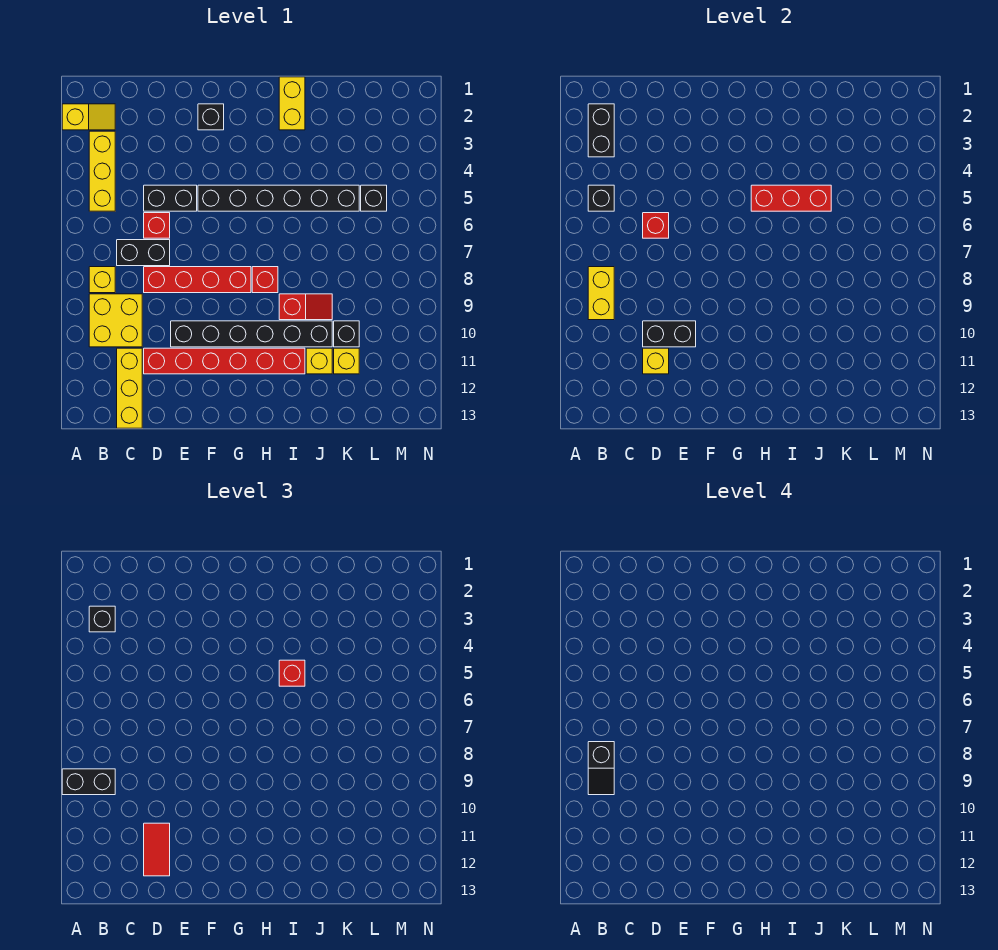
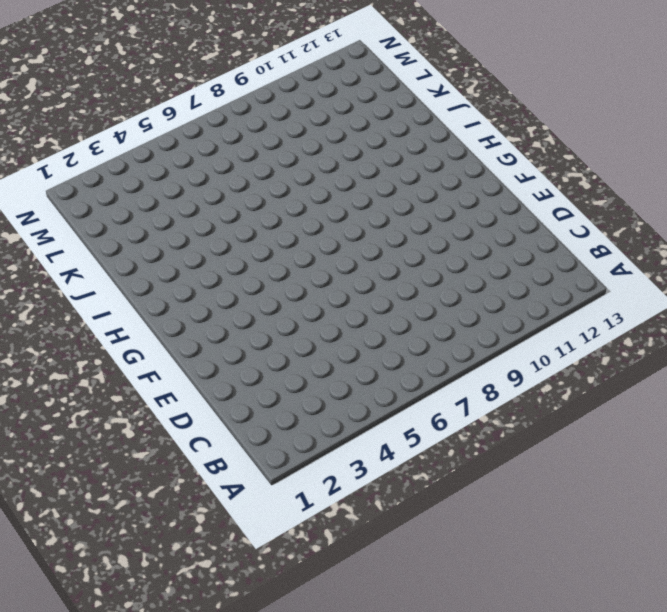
none -> yellow 1x2 slope [62,104,115,130]
none -> yellow 1x3 brick [89,131,115,211]
none -> yellow 1x1 brick [89,267,115,293]
none -> yellow 2x2 brick [89,294,142,347]

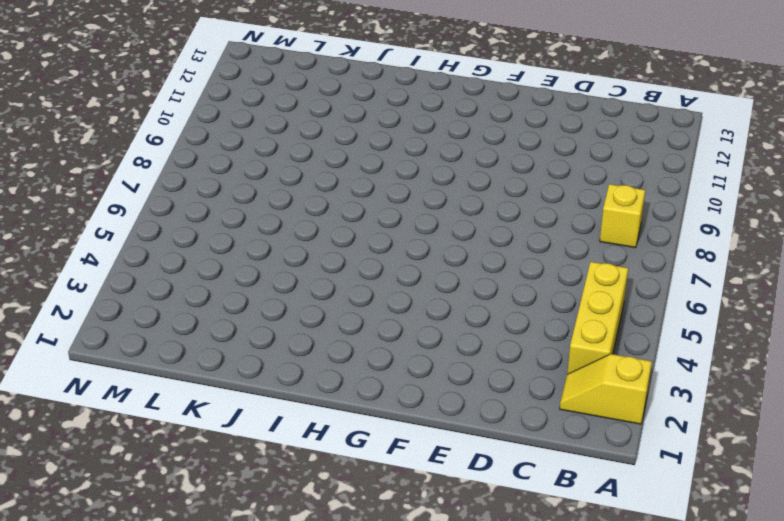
none -> yellow 2x2 brick [89,294,142,347]
none -> black 1x2 brick [117,240,170,266]
none -> yellow 1x3 brick [117,348,142,428]
none -> black 1x2 brick [144,185,197,211]

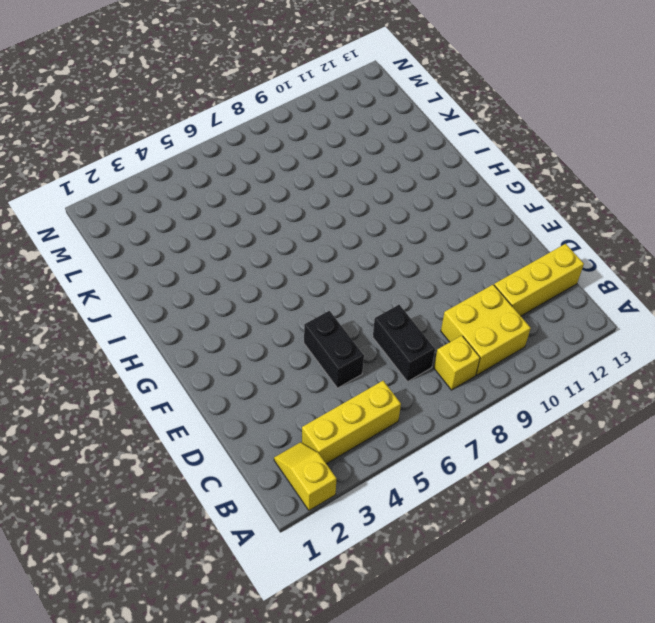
none -> red 1x1 brick [144,213,170,238]
none -> red 1x4 brick [144,267,251,293]
none -> red 1x6 brick [144,348,305,374]
none -> black 1x6 brick [171,321,332,347]

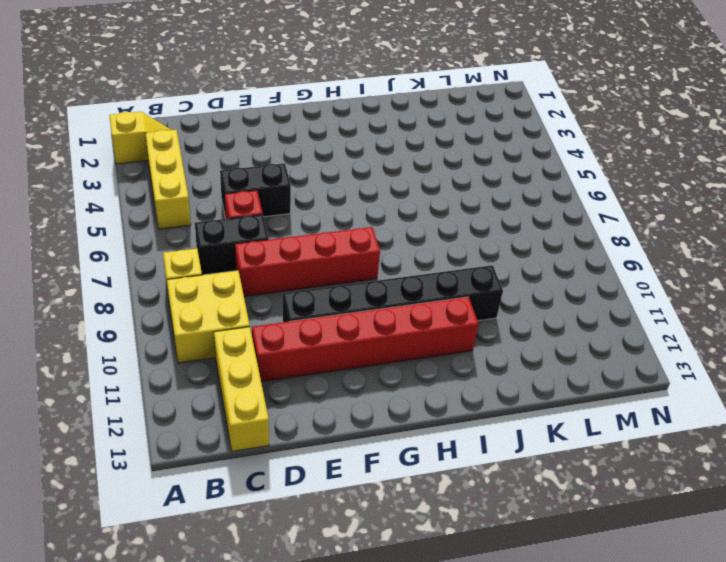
none -> black 1x1 brick [198,104,224,130]
none -> black 1x6 brick [198,185,359,211]
none -> red 1x1 brick [252,267,278,293]
none -> yellow 1x2 brick [279,77,305,130]

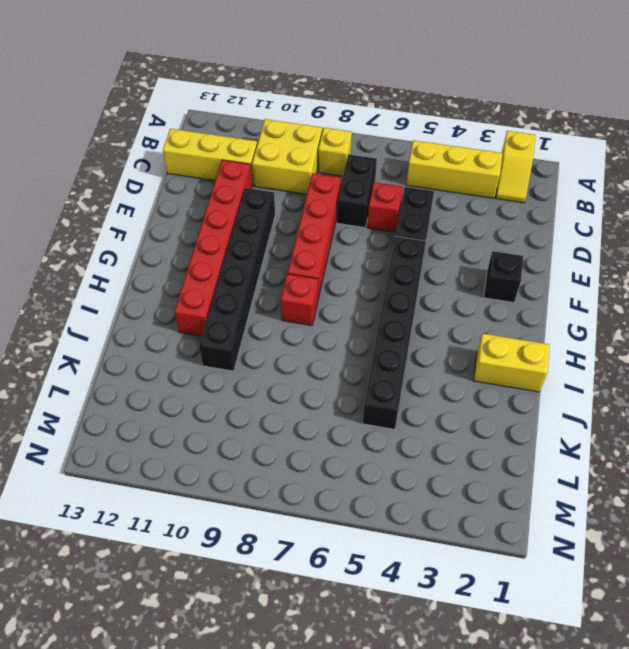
none -> red 1x2 slope [279,294,332,320]
none -> yellow 1x1 brick [306,348,332,374]
none -> black 1x1 brick [334,321,359,347]
none -> yellow 1x1 brick [334,348,359,374]

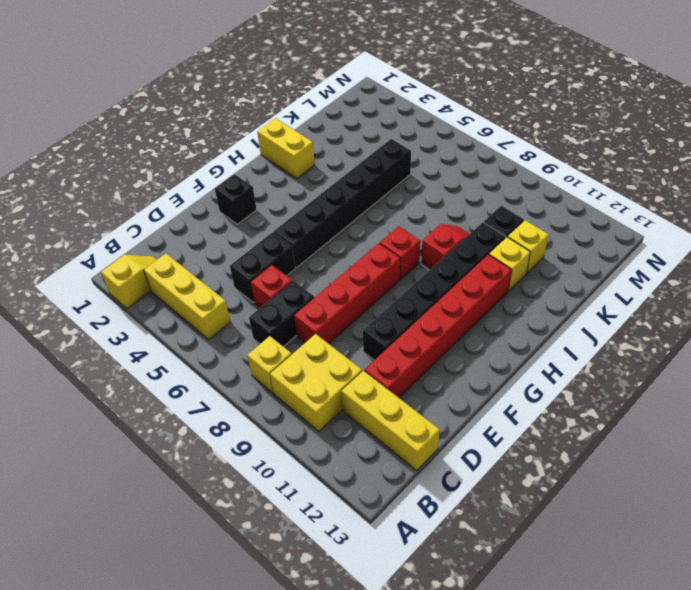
none -> black 1x1 brick [361,185,387,211]
none -> black 1x2 brick [588,104,614,157]
none -> black 1x1 brick [588,185,614,211]
none -> yellow 1x2 brick [588,267,614,320]

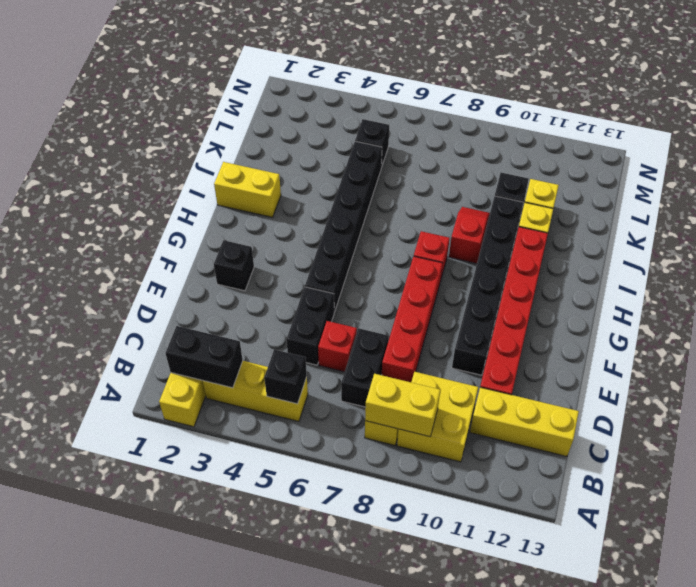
none -> red 1x1 brick [643,213,669,238]
none -> black 1x2 brick [643,321,696,347]
none -> yellow 1x1 brick [643,348,669,374]
none -> red 1x3 brick [751,185,831,211]

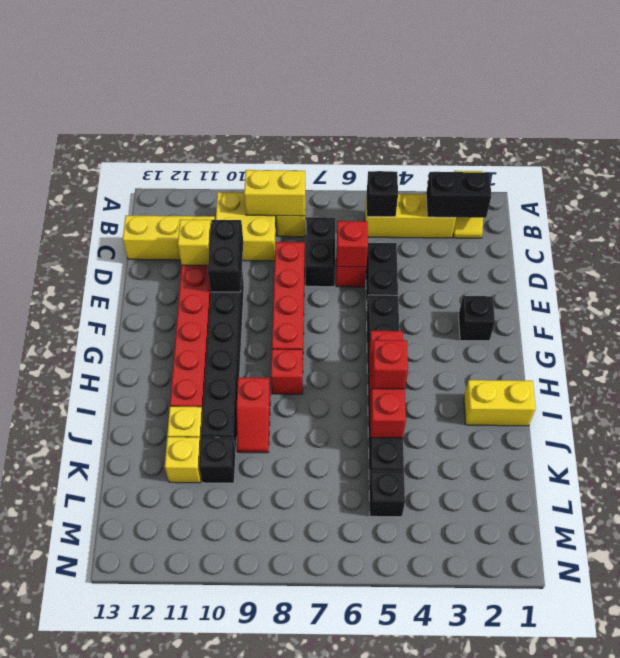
none -> black 1x2 brick [62,769,115,795]
none -> black 1x1 brick [89,606,115,632]
none -> red 1x2 tile [144,823,170,876]
none -> black 1x2 slope [588,742,614,795]

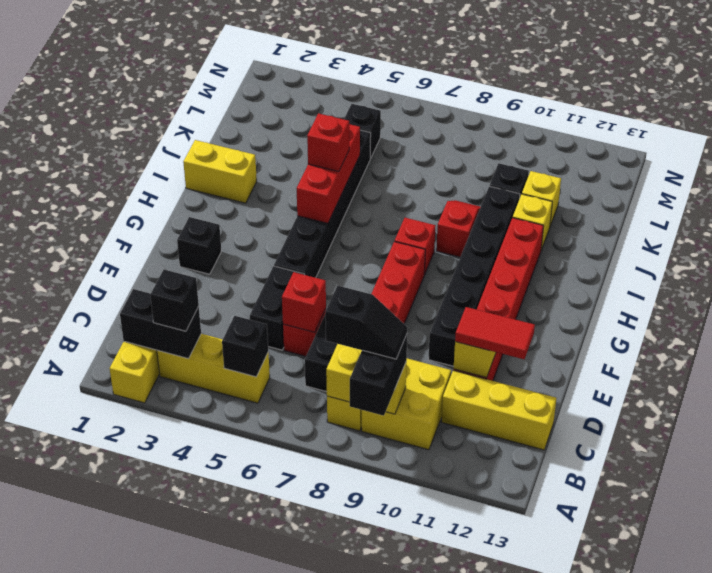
none -> black 1x2 brick [643,321,696,347]

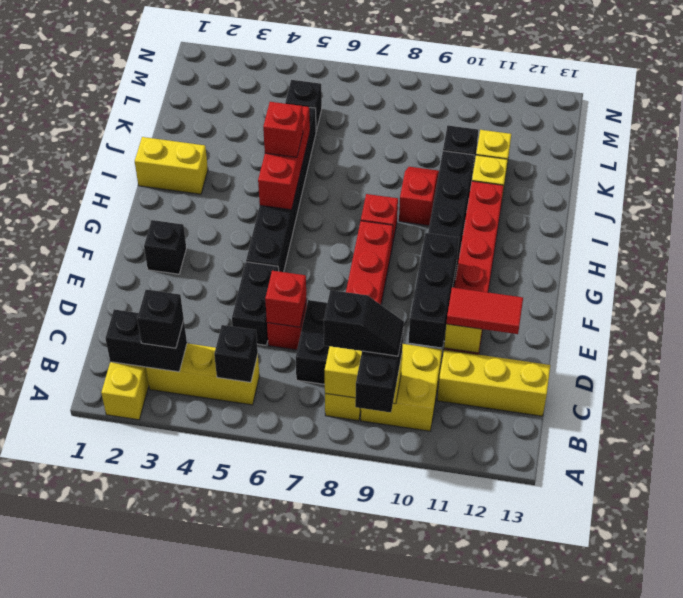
black 1x3 brick [409,233,459,348] -> black 1x2 brick [643,321,696,347]

